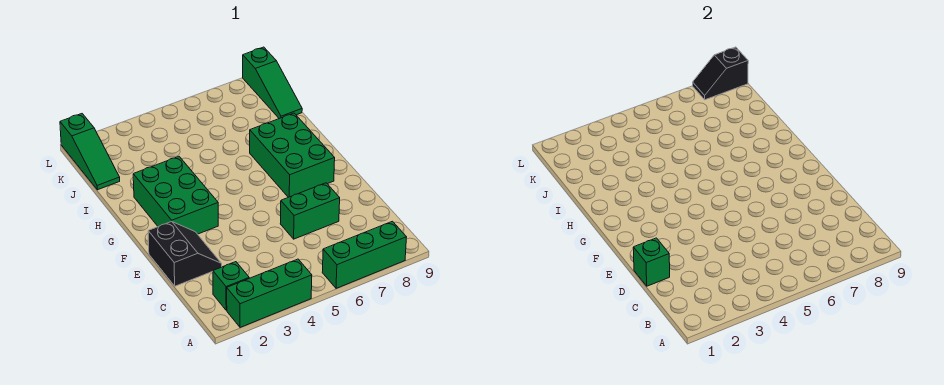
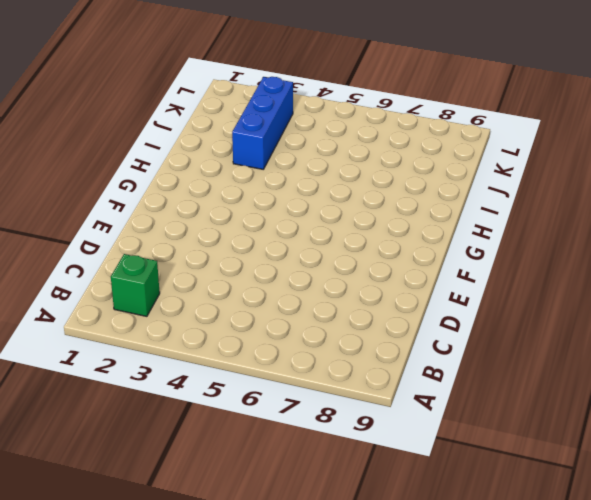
blue 1x3 brick [232,77,293,169] -> none
none -> green 1x3 brick [227,259,312,327]
none -> green 1x3 brick [322,221,407,288]

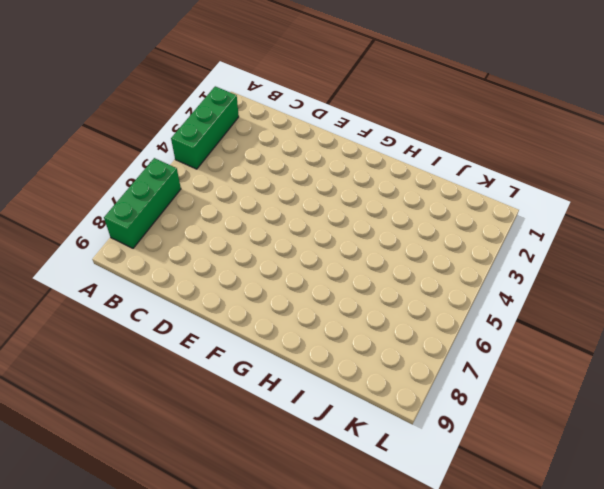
none -> green 1x1 brick [213,262,249,310]
none -> black 2x2 slope [148,221,222,286]

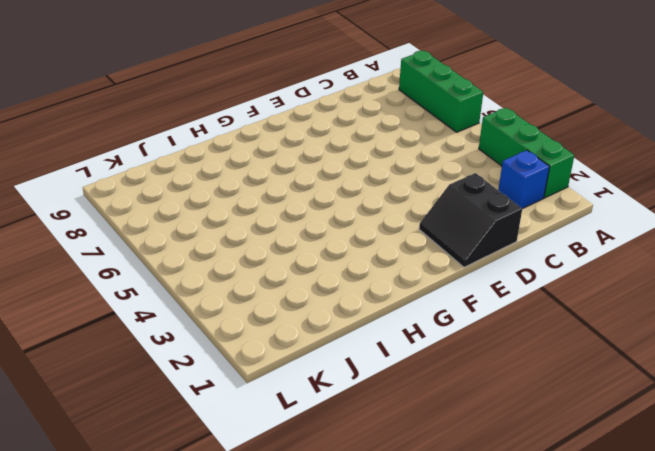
blue 1x1 brick [498,150,549,209] -> green 1x1 brick [213,262,249,310]
black 2x2 slope [419,173,522,267] -> black 2x2 slope turned to [148,221,222,286]
none -> green 1x2 brick [280,183,340,239]
none -> green 2x3 brick [133,157,218,234]

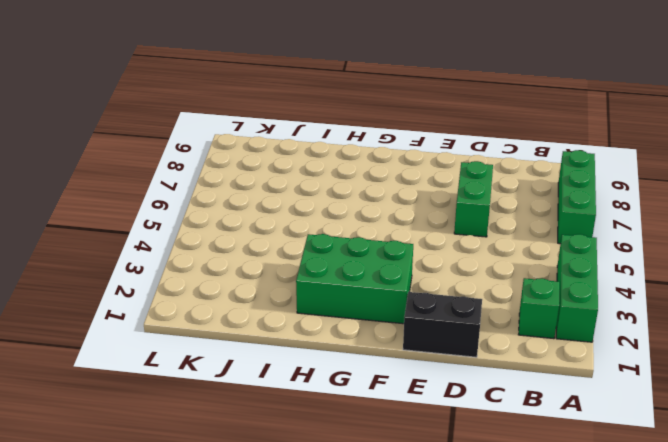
none -> green 2x3 brick [250,113,335,197]
none -> green 1x3 slope [60,114,120,190]

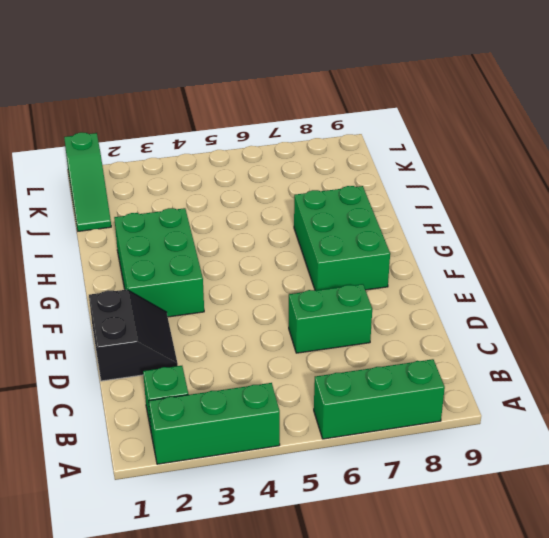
none -> green 1x3 slope [243,47,302,119]
none -> green 1x1 brick [633,238,670,286]

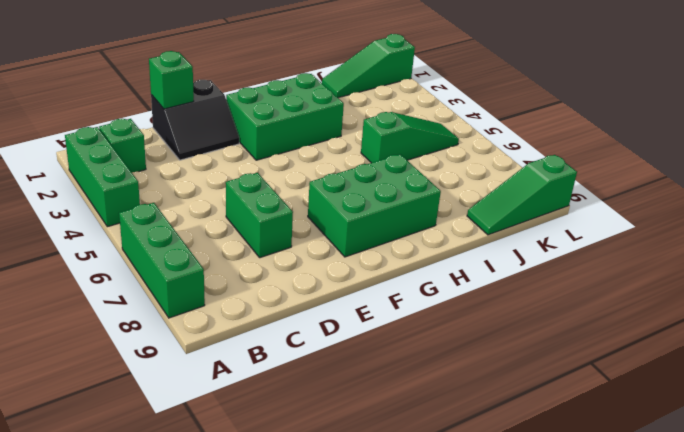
green 1x3 slope [361,112,459,163] -> none
none -> black 1x2 slope [693,47,748,100]

